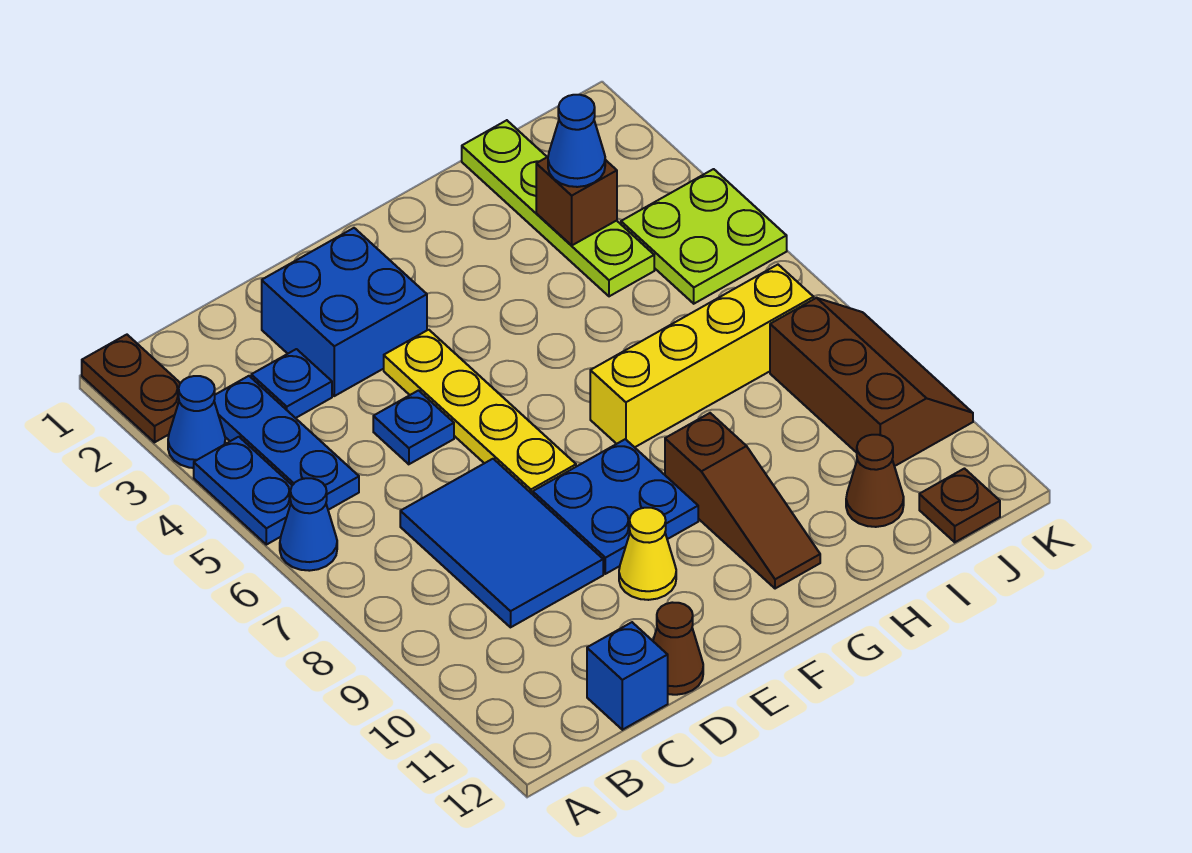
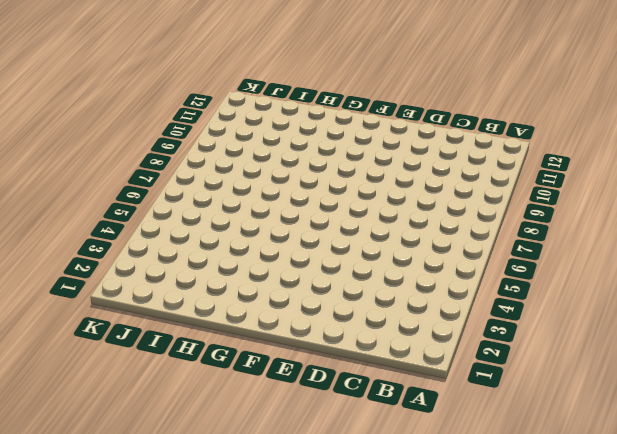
none -> brown 1x2 plate [82,335,180,442]
none -> blue 1x1 cone [168,376,225,468]
none -> blue 1x2 plate [194,437,292,545]

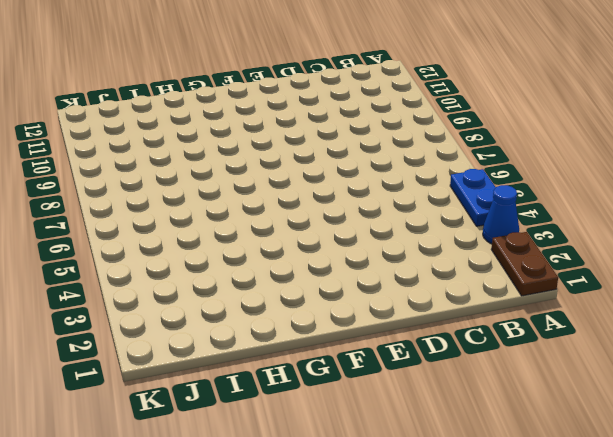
none -> blue 1x1 cone [280,478,337,571]
none -> blue 1x3 plate [214,376,359,510]
none -> blue 1x1 plate [251,349,332,418]

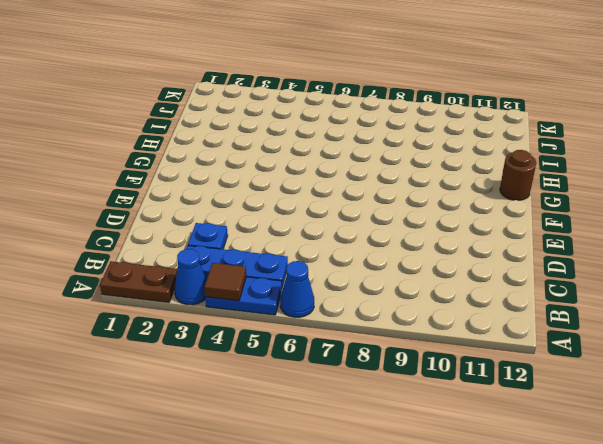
brown 1x1 tile [204,263,246,301] -> none
brown 1x1 round brick [500,150,536,200] -> none
none -> blue 2x3 tile [400,459,603,627]
none -> blue 1x1 brick [587,622,668,730]
none -> blue 2x2 brick [262,228,427,396]

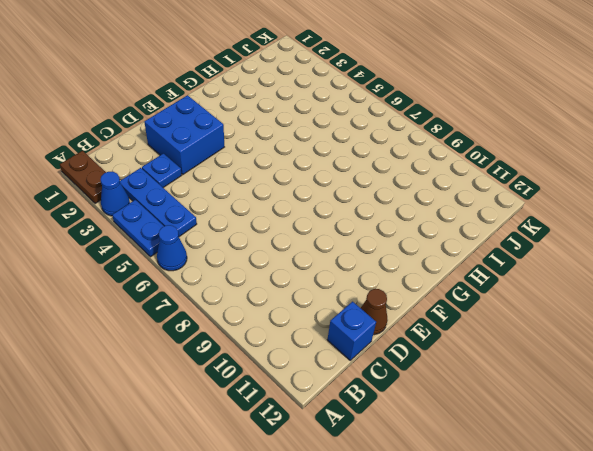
none -> blue 2x3 tile [400,459,603,627]
none -> blue 1x1 plate [373,391,454,464]
none -> yellow 1x4 plate [384,330,576,494]

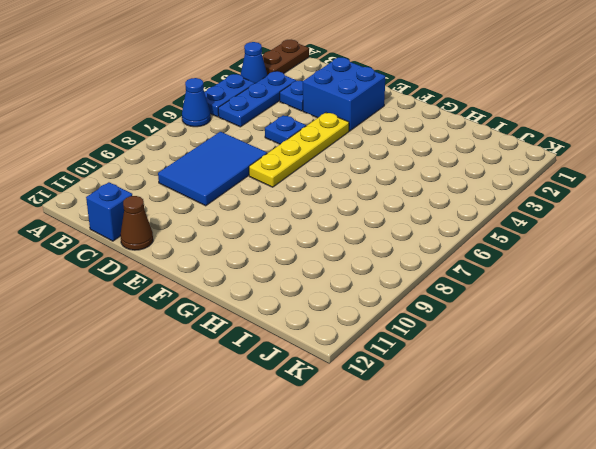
none -> blue 2x2 plate [533,439,698,574]
none -> yellow 1x1 cone [619,508,676,600]
none -> yellow 1x4 brick [590,265,814,447]

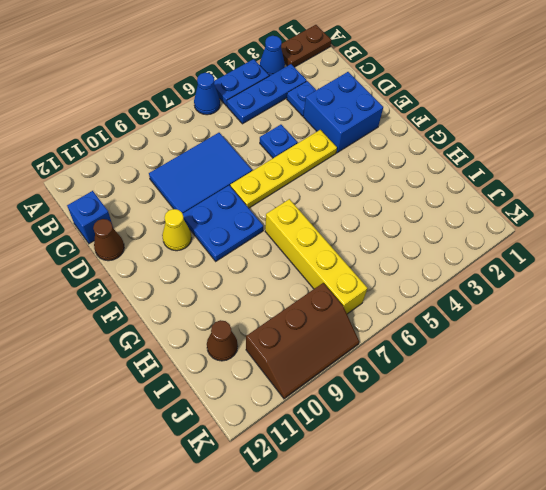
none -> brown 1x3 slope [665,413,820,589]
none -> lime 1x4 plate [462,120,654,296]
none -> lime 2x2 plate [621,169,787,304]

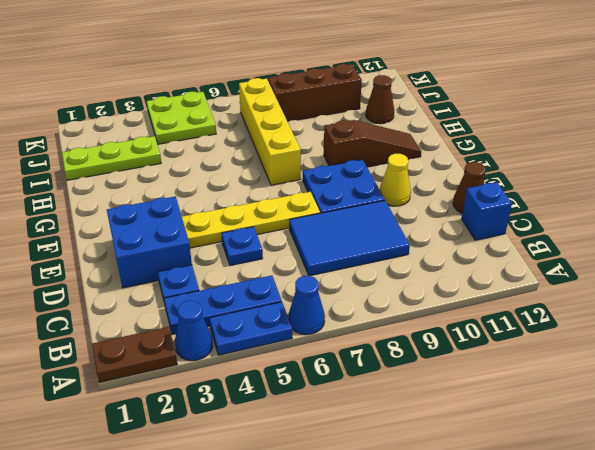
lime 1x3 plate [62,136,161,180] -> lime 1x4 plate [462,120,654,296]
none -> brown 1x1 plate [919,469,1000,542]
none -> brown 1x1 brick [536,157,617,246]
none -> blue 1x1 cone [548,95,605,187]

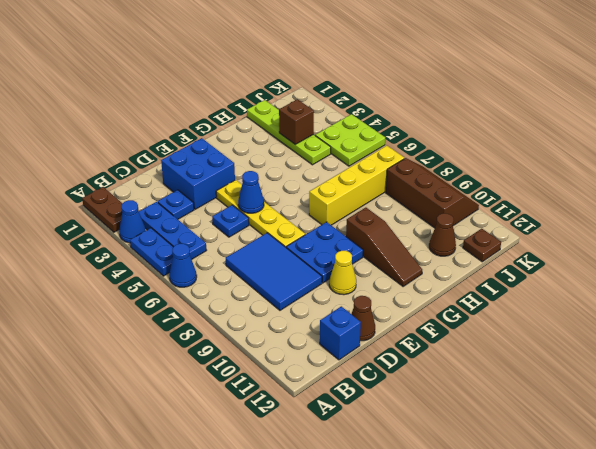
blue 1x1 cone [238,171,264,213] -> blue 1x1 cone moved to [548,95,605,187]

